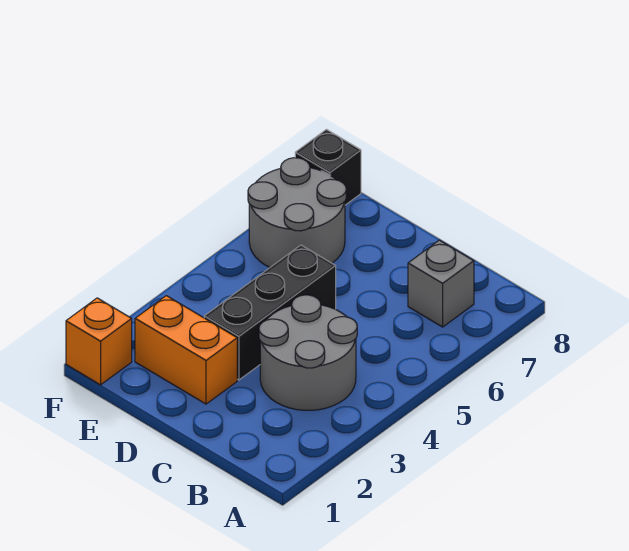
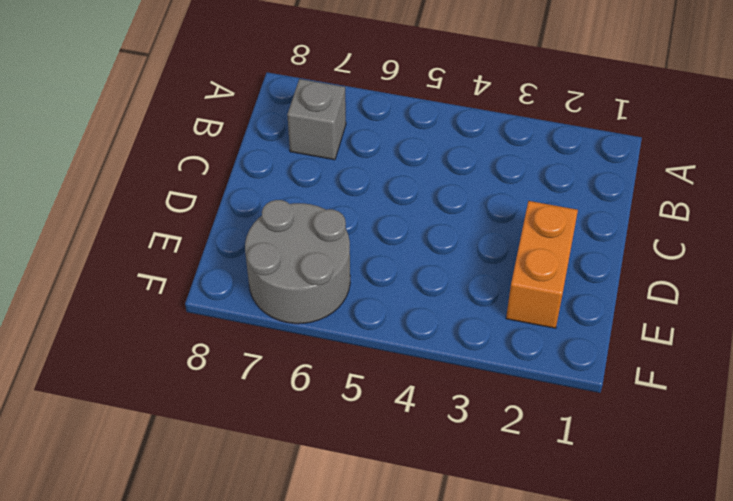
none -> grey 2x2 round brick [259,295,357,410]
none -> black 1x3 brick [204,245,336,380]

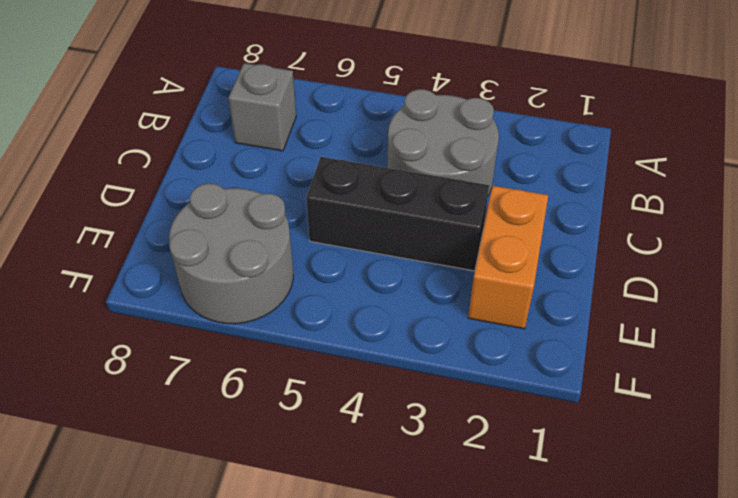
none -> orange 1x1 brick [66,298,132,385]
none -> black 1x1 brick [295,130,361,205]

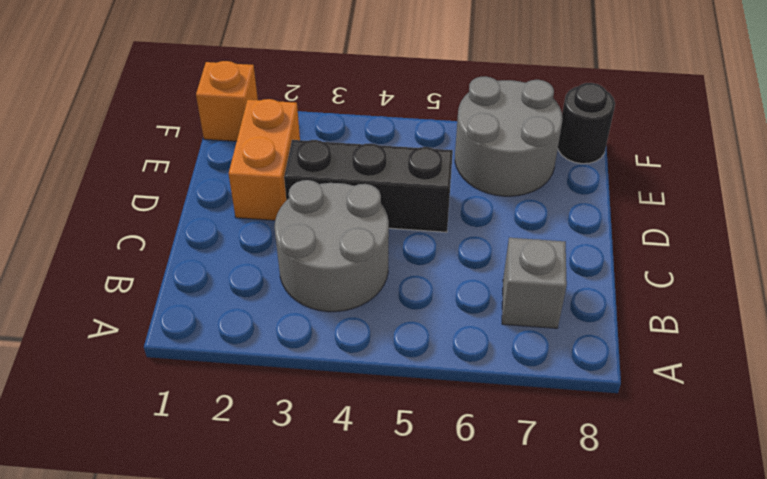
black 1x1 round brick [558,83,615,164] -> black 1x1 brick [295,130,361,205]

